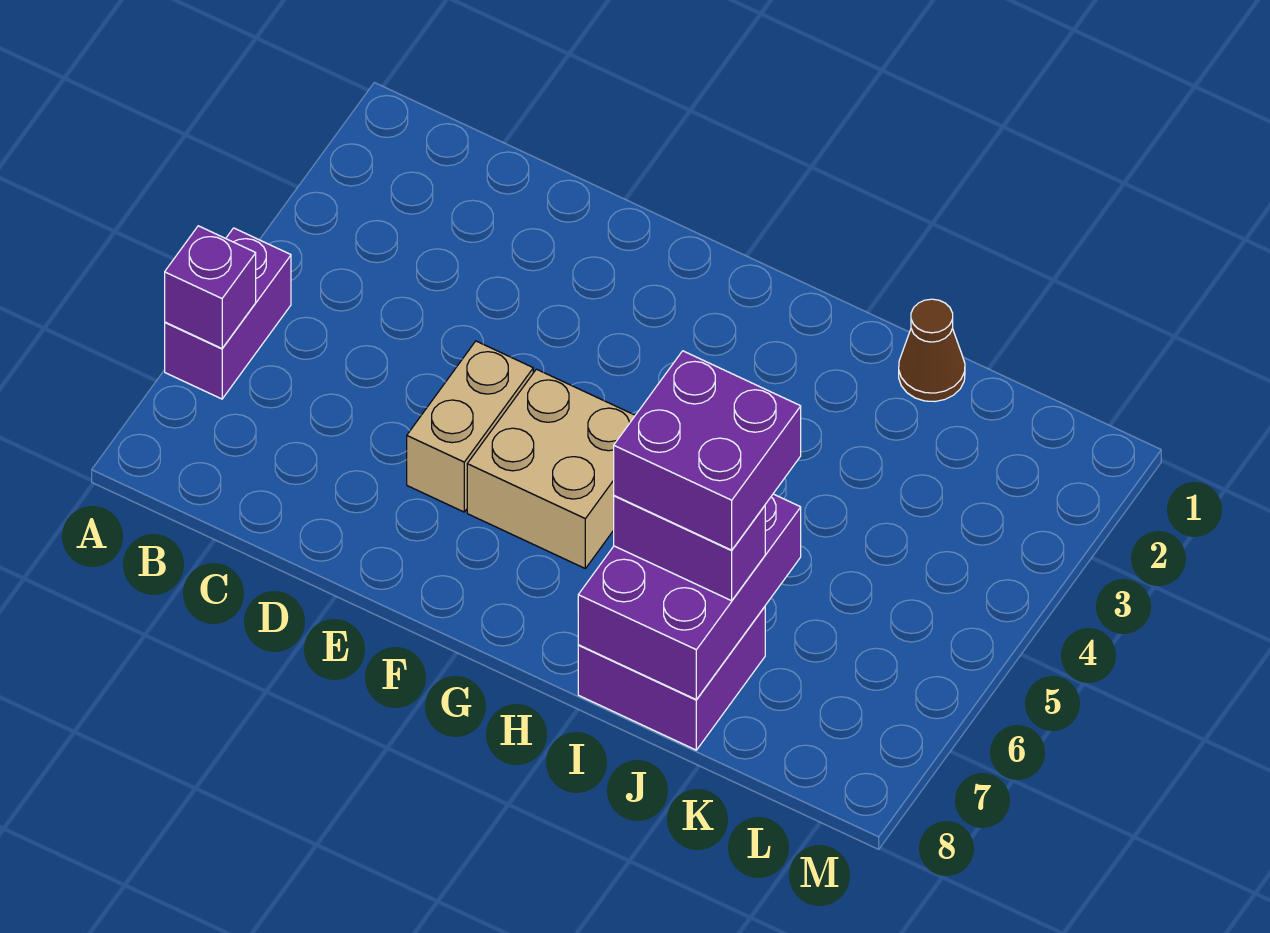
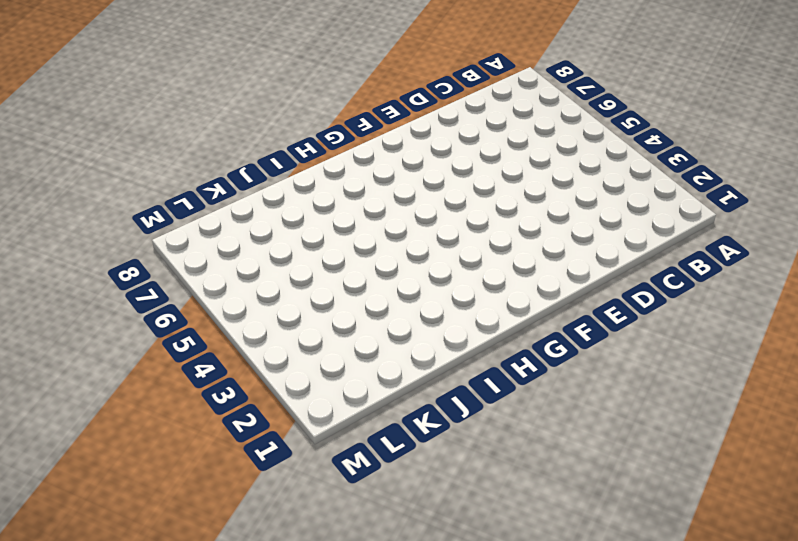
none -> purple 1x2 brick [165,228,291,399]
none -> tan 1x2 brick [407,341,533,512]

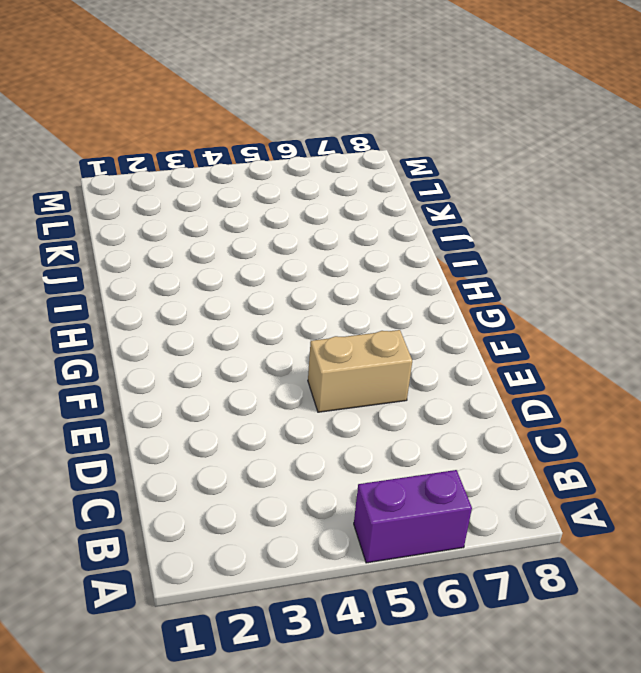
none -> tan 2x2 brick [467,369,635,568]
none -> purple 2x2 brick [578,607,765,750]

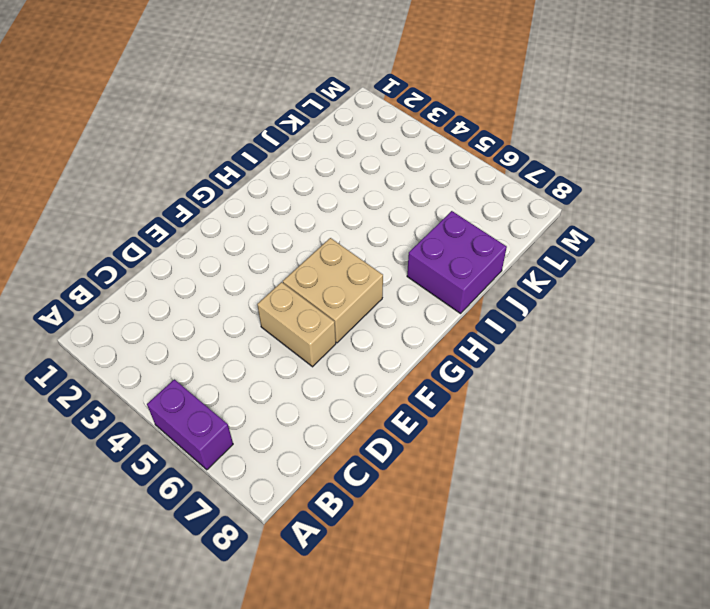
none -> brown 1x1 cone [899,299,965,402]
none -> purple 1x1 brick [165,226,256,348]

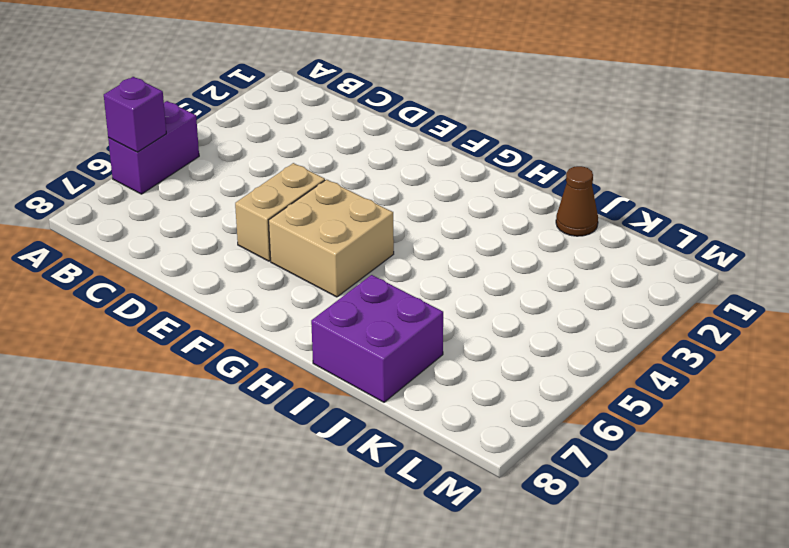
none -> purple 2x3 brick [578,494,801,699]
none -> purple 1x2 brick [614,496,765,601]

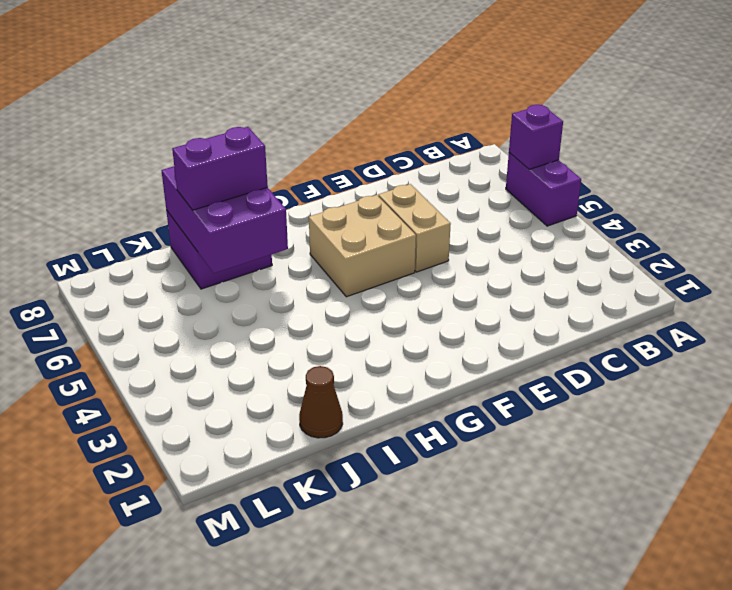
none -> purple 2x2 brick [614,351,801,550]

